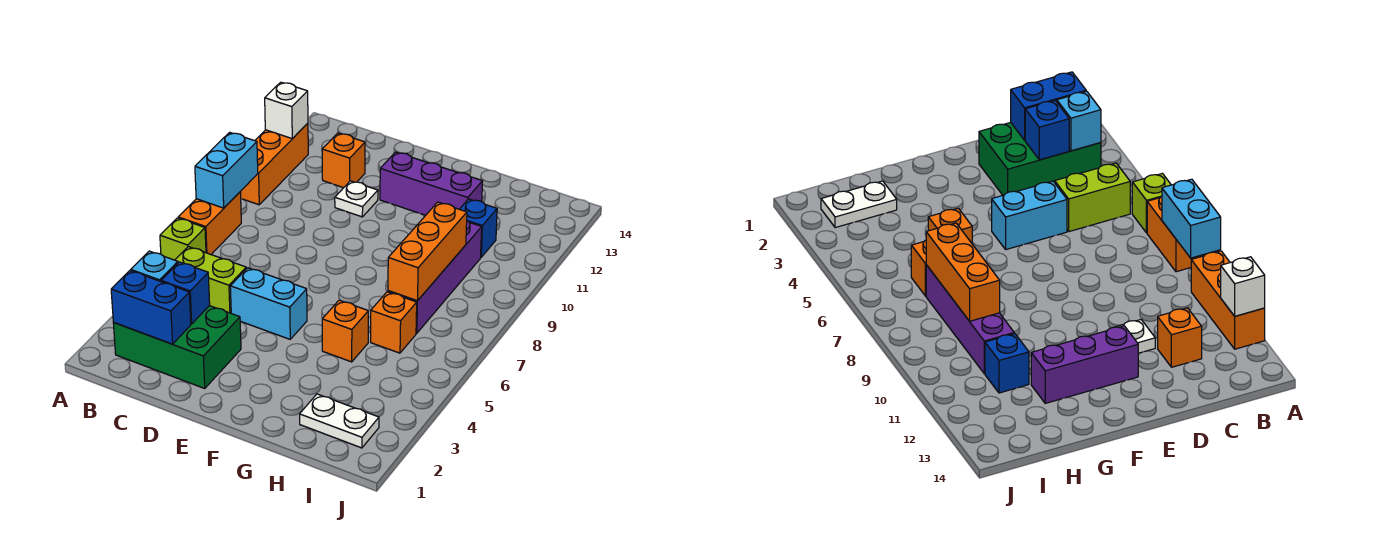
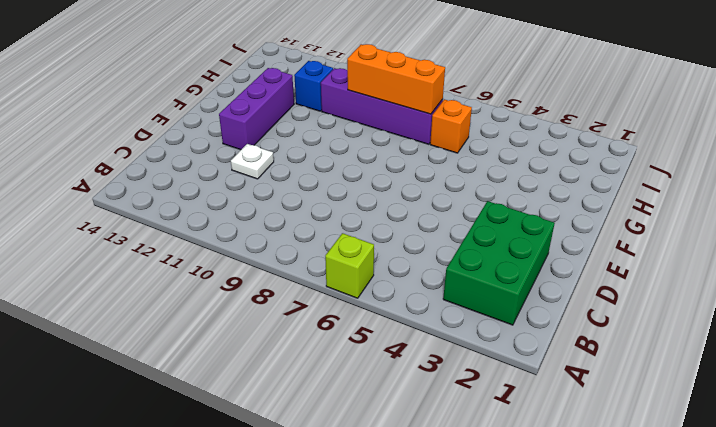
none -> orange 1x2 brick [178,192,241,254]
none -> orange 1x3 brick [240,123,308,205]
none -> lime 1x2 brick [175,247,246,313]

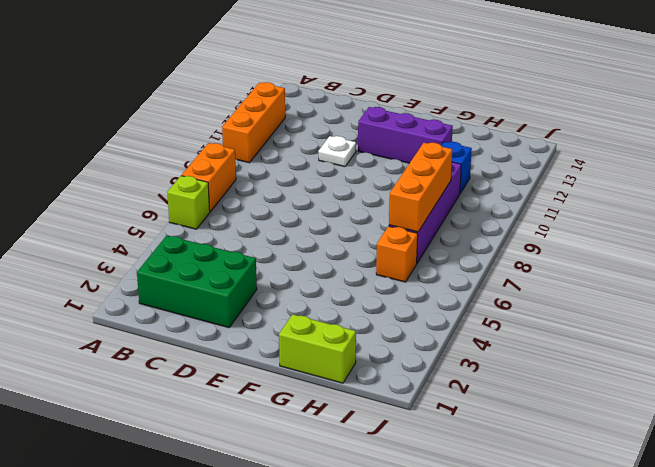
lime 1x2 brick [279,314,356,383] -> lime 1x2 brick moved to [175,247,246,313]
none -> orange 1x1 brick [322,133,365,188]
none -> cyan 1x2 brick [230,268,307,339]
none -> orange 1x1 brick [322,300,368,362]

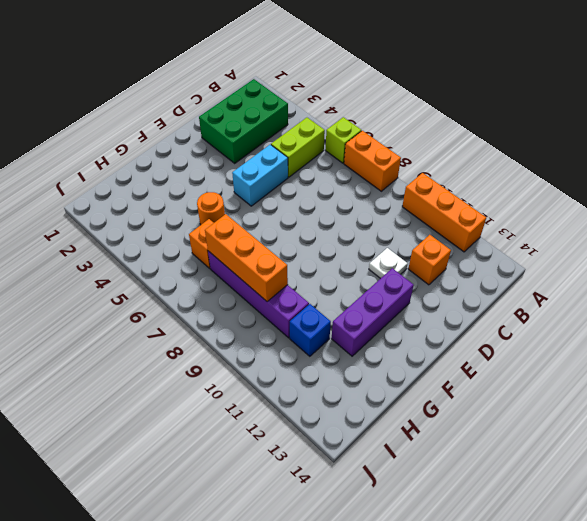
orange 1x1 round brick [197,192,225,225] -> orange 1x1 brick [322,300,368,362]
none -> white 1x2 plate [300,394,379,448]
none -> cyan 1x2 brick [195,132,258,208]
none -> white 1x1 brick [265,82,308,139]

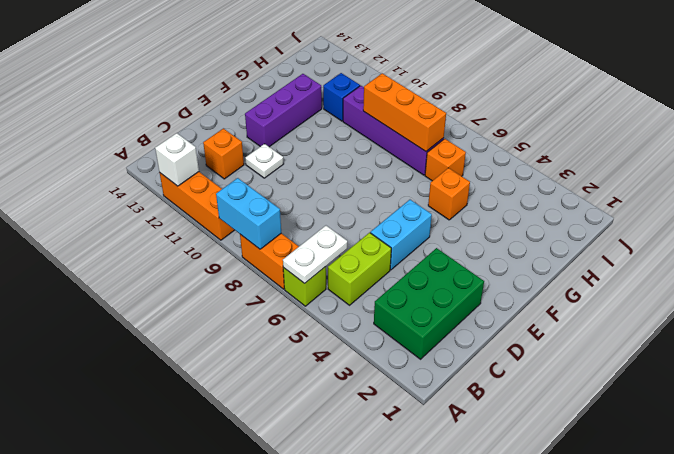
white 1x2 plate [283,226,347,284] -> white 1x2 plate moved to [300,394,379,448]
none -> blue 1x2 brick [111,271,191,344]
none -> cyan 1x1 brick [131,251,178,282]
none -> blue 1x1 brick [161,262,210,324]

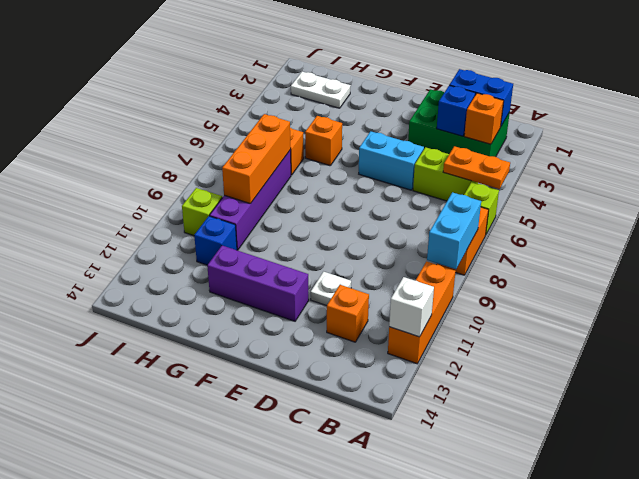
orange 1x2 plate [443,146,510,189] -> none
orange 1x1 brick [464,93,504,144] -> cyan 1x1 brick [131,251,178,282]
lime 1x1 brick [182,188,222,236] -> none

